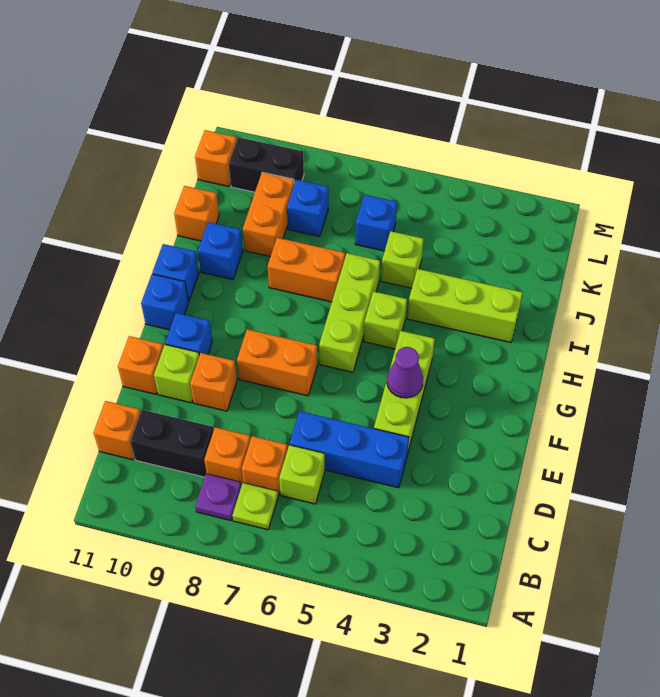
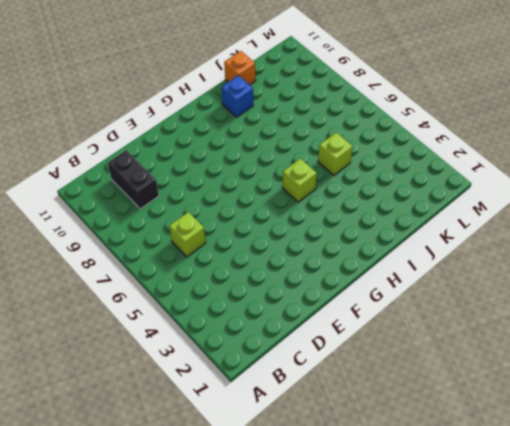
none -> lime 1x1 plate [232,483,278,530]
none -> purple 1x1 plate [195,474,241,520]
none -> orange 1x1 brick [242,436,288,495]

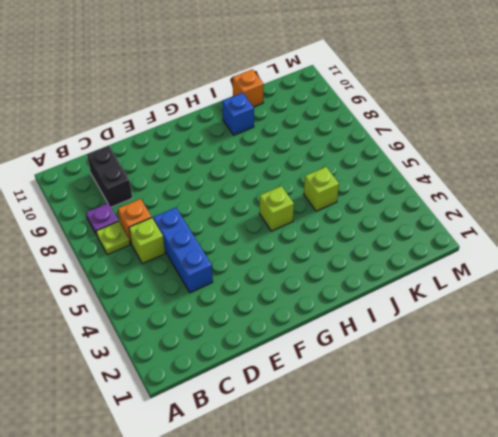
none -> orange 1x1 brick [204,427,251,486]
none -> orange 1x1 brick [93,401,140,460]
none -> lime 1x3 brick [374,331,435,454]

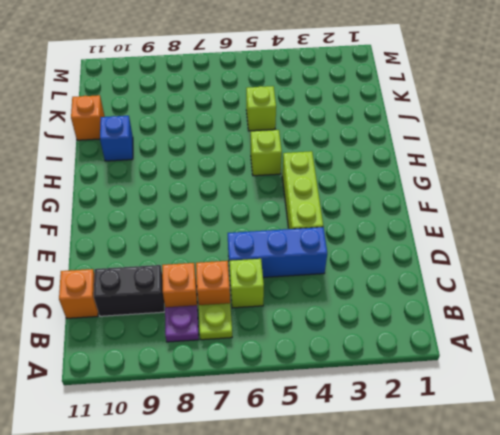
none -> orange 1x1 brick [190,353,237,411]
none -> lime 1x1 brick [154,345,199,403]
none -> orange 1x1 brick [118,336,163,394]

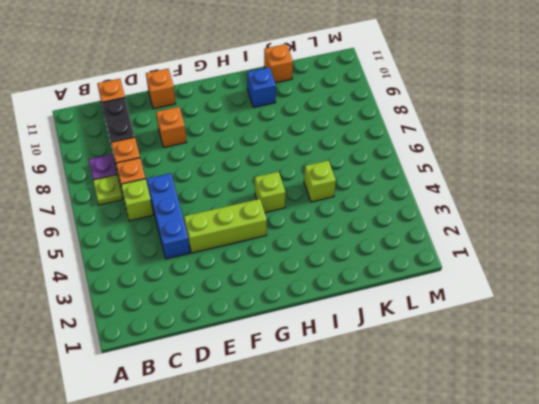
none -> lime 1x1 brick [154,345,199,403]
none -> orange 1x2 brick [237,329,317,396]
none -> blue 1x1 brick [165,313,212,355]

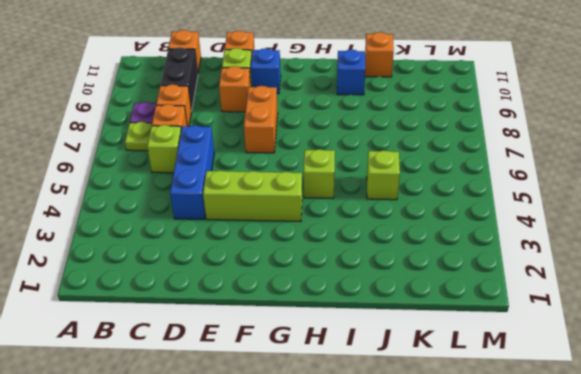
none -> lime 1x3 brick [319,253,380,372]
none -> blue 1x1 brick [141,274,188,330]
none -> blue 1x1 brick [152,244,199,302]

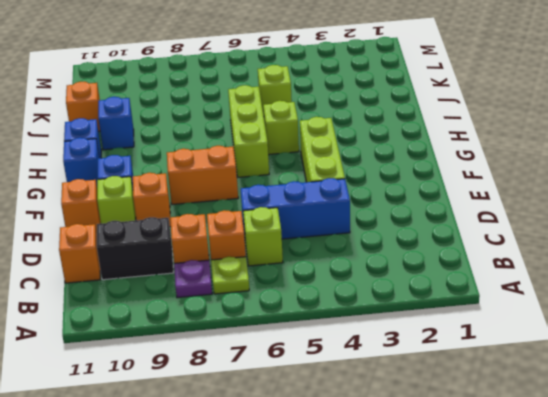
none -> lime 1x3 brick [407,269,523,343]
none -> orange 1x2 brick [268,238,345,302]
none -> orange 1x2 brick [243,172,294,257]

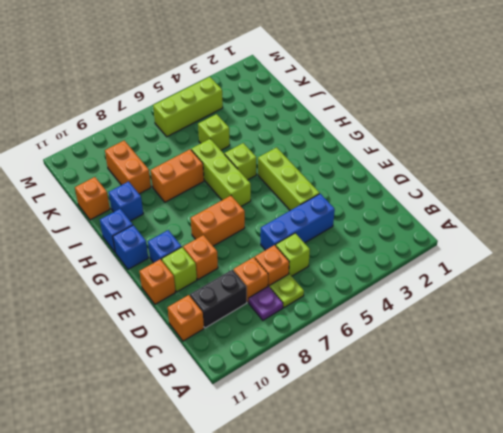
lime 1x3 brick [153,77,223,137] -> lime 1x3 brick moved to [407,269,523,343]
none -> blue 1x1 brick [355,195,397,251]
none -> blue 1x1 brick [287,180,328,237]
none -> black 1x2 brick [229,137,304,192]

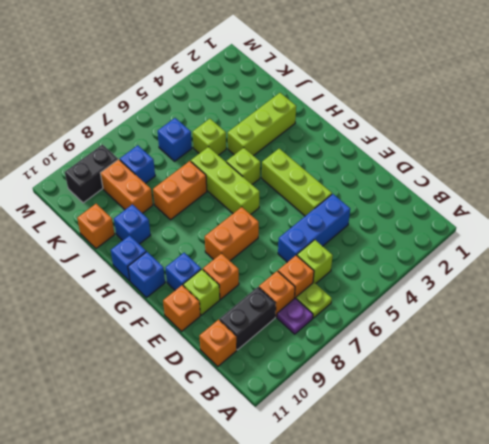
none -> orange 1x1 brick [195,130,237,186]
none -> purple 1x1 cone [387,347,423,398]

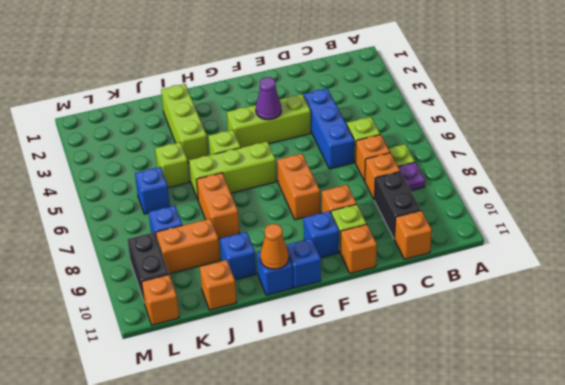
orange 1x1 cone [260,224,289,269] -> none

